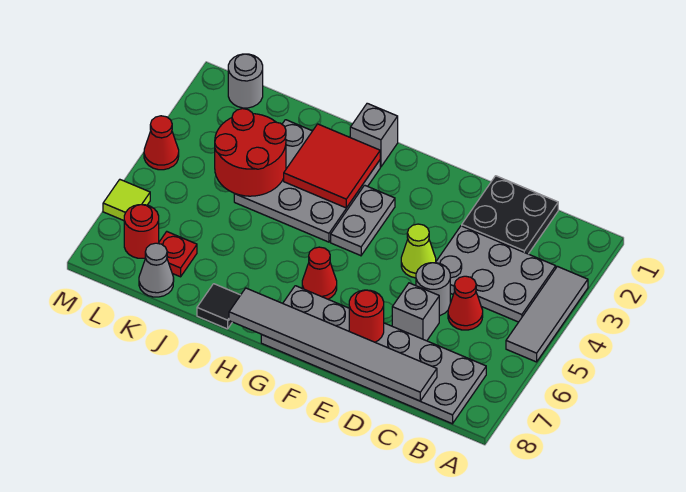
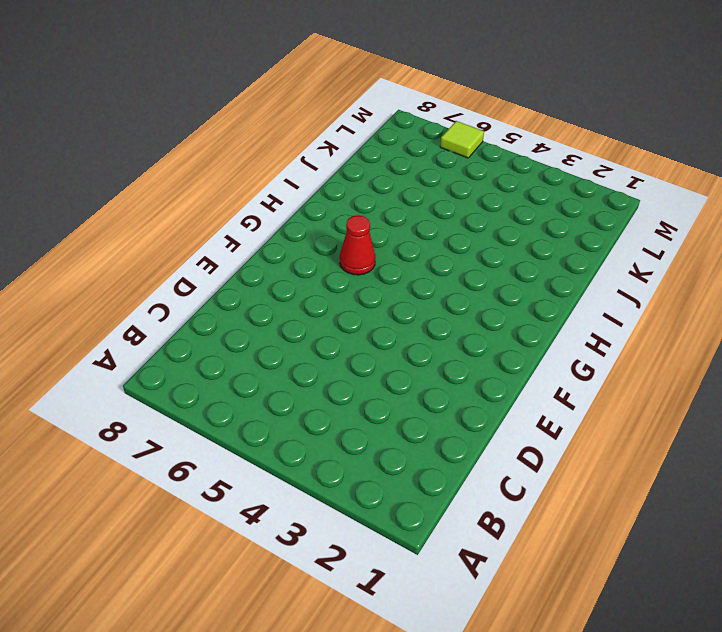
none -> grey 1x3 tile [506,266,588,362]
none -> grey 2x3 plate [435,226,556,322]
none -> grey 2x6 plate [261,286,486,424]

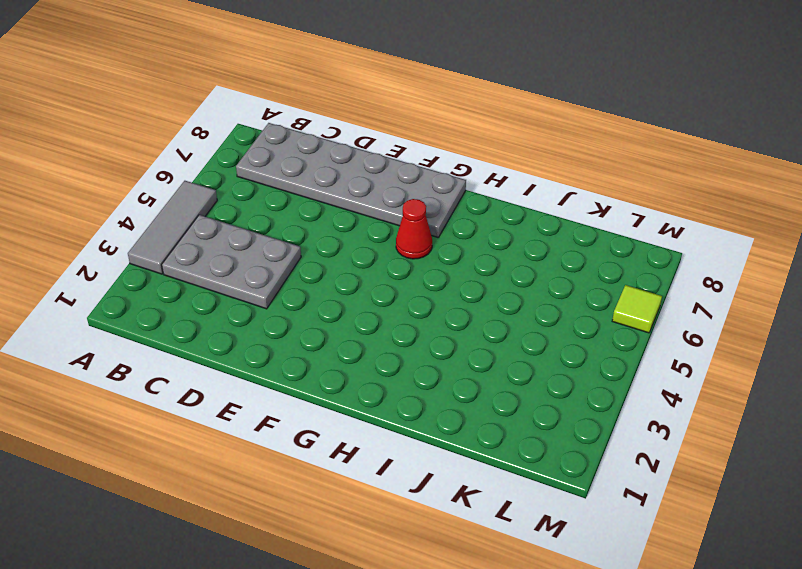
none -> black 2x2 plate [462,176,558,254]
none -> red 1x1 cone [448,276,483,330]
none -> grey 1x1 round brick [416,263,450,316]

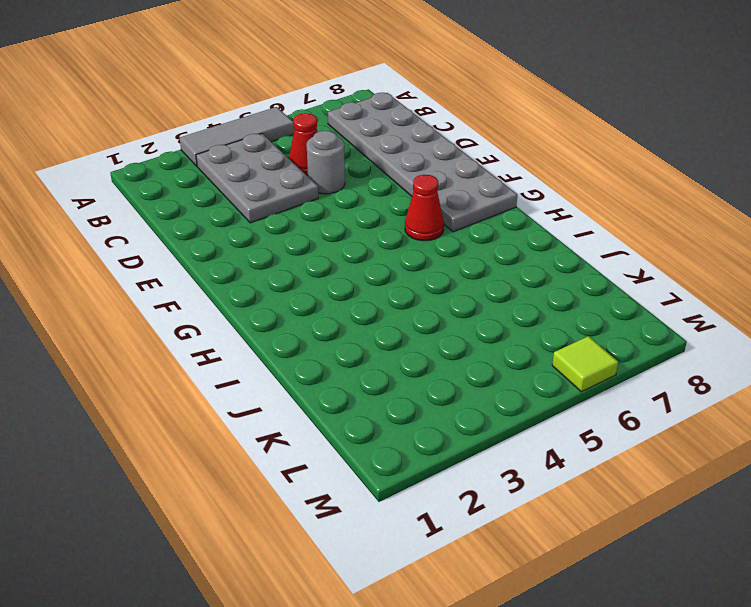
none -> black 2x2 plate [462,176,558,254]
none -> grey 1x1 brick [392,283,439,341]
none -> lime 1x1 cone [401,224,436,278]

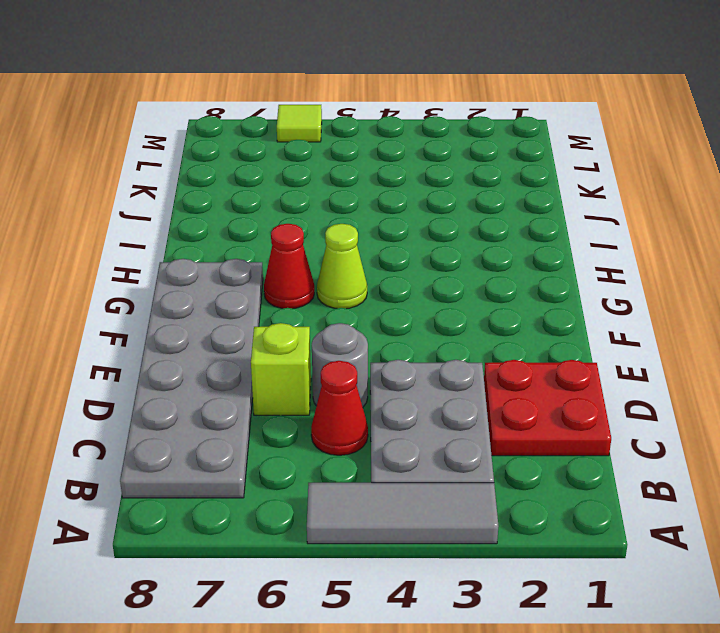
red 2x2 plate [484,360,611,456] -> black 2x2 plate [462,176,558,254]
lime 1x1 brick [251,323,311,415] -> grey 1x1 brick [392,283,439,341]
lime 1x1 cone [317,224,367,309] -> lime 1x1 cone moved to [401,224,436,278]
none -> grey 1x2 plate [331,185,395,256]
none -> grey 1x1 brick [350,103,398,167]
none -> grey 3x3 plate [234,120,380,242]

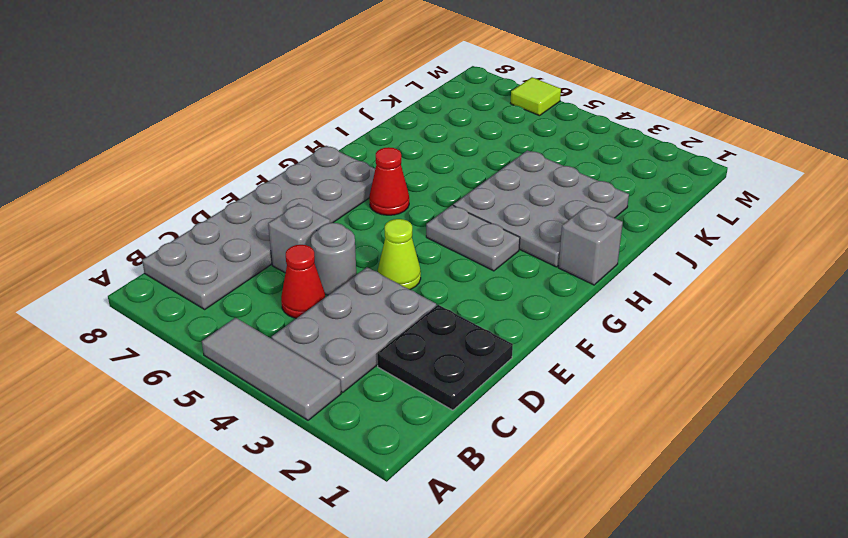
none -> black 1x1 tile [197,284,240,329]
none -> red 1x1 plate [158,232,197,277]
none -> grey 1x1 cone [139,243,174,297]

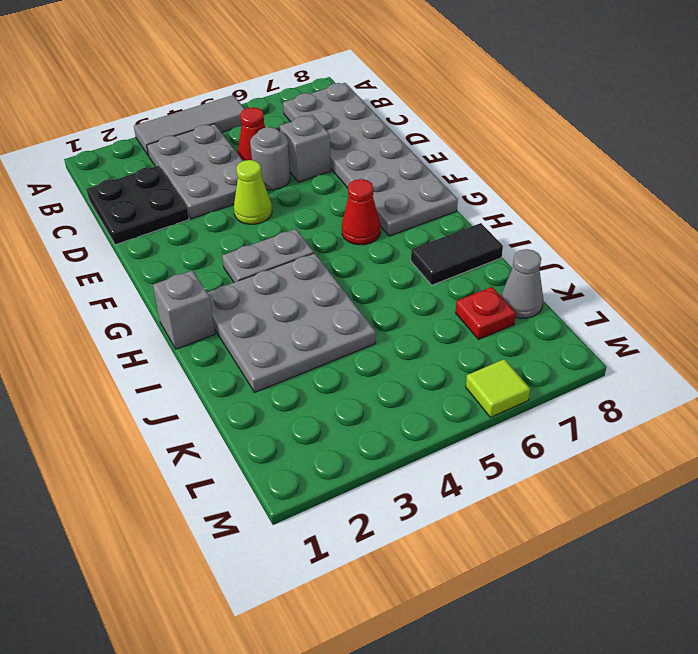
black 1x2 tile [411,223,503,285] -> black 1x1 tile [197,284,240,329]
none -> grey 1x1 round brick [228,54,263,108]
none -> red 1x1 round brick [124,205,159,258]
none -> red 1x1 cone [144,116,179,170]

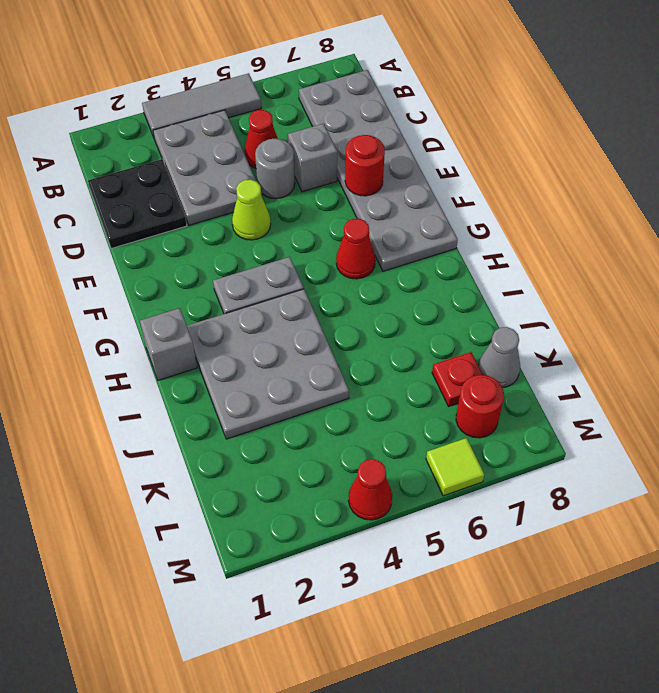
none -> black 1x1 tile [197,284,240,329]
none -> grey 1x1 round brick [228,54,263,108]
none -> grey 1x6 tile [229,288,437,401]

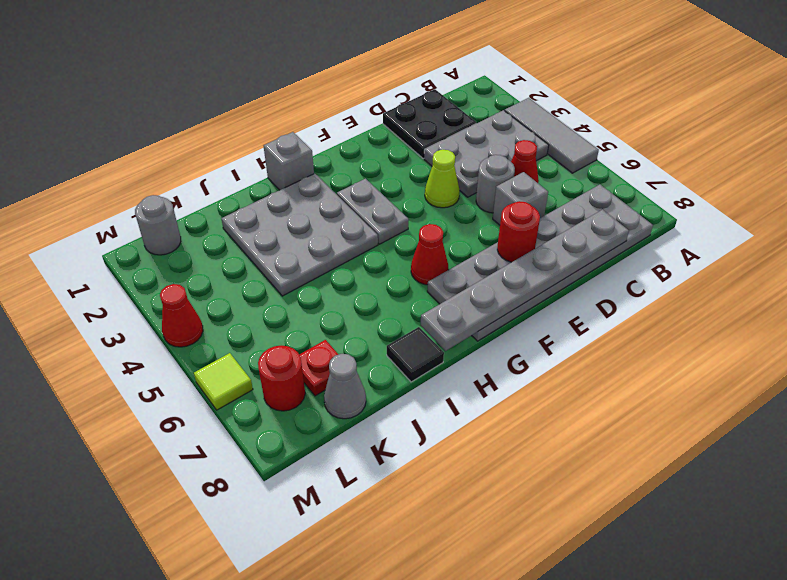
grey 1x6 plate [421,210,629,351] -> grey 1x6 tile [229,288,437,401]
none -> red 2x2 tile [284,124,380,208]
none -> red 2x2 round brick [215,109,286,196]

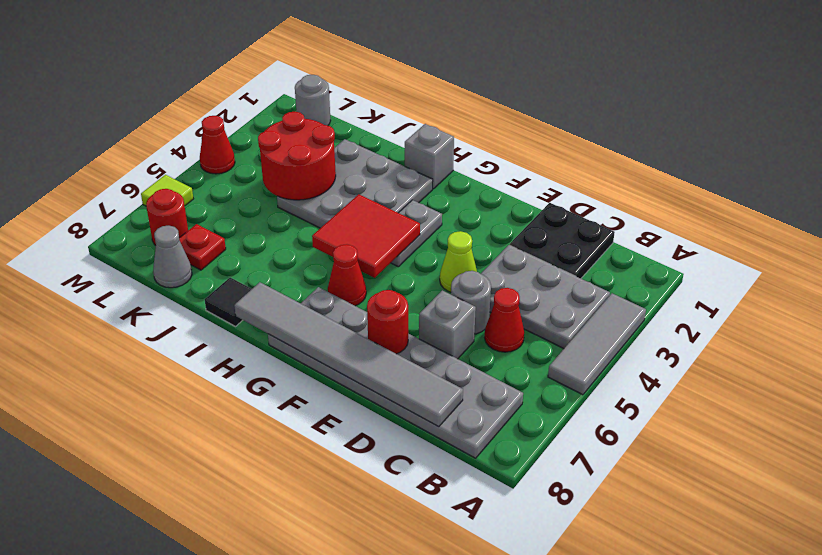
red 2x2 tile [312,194,420,278] -> red 2x2 tile moved to [284,124,380,208]

